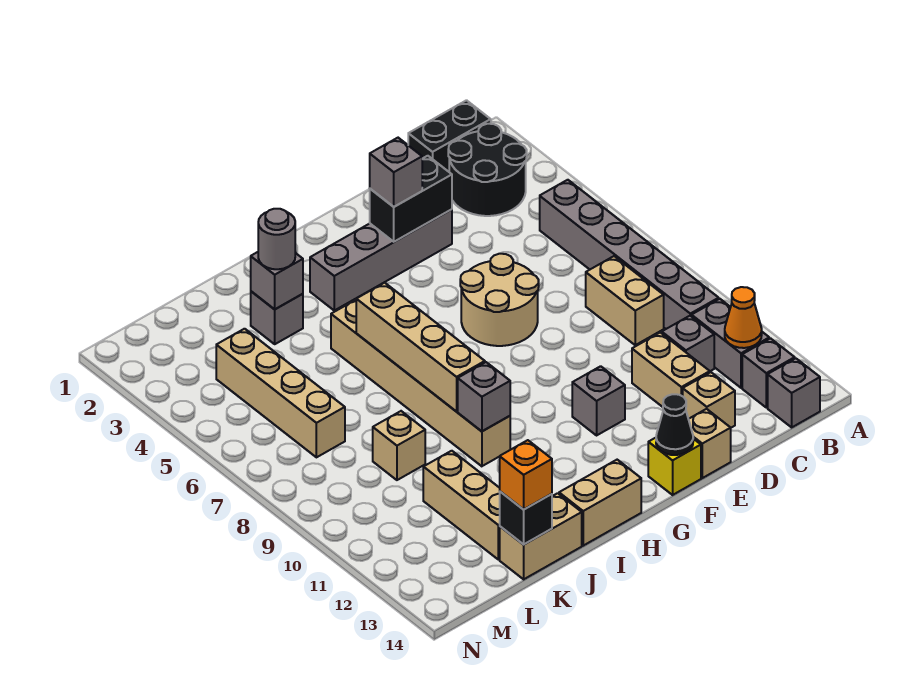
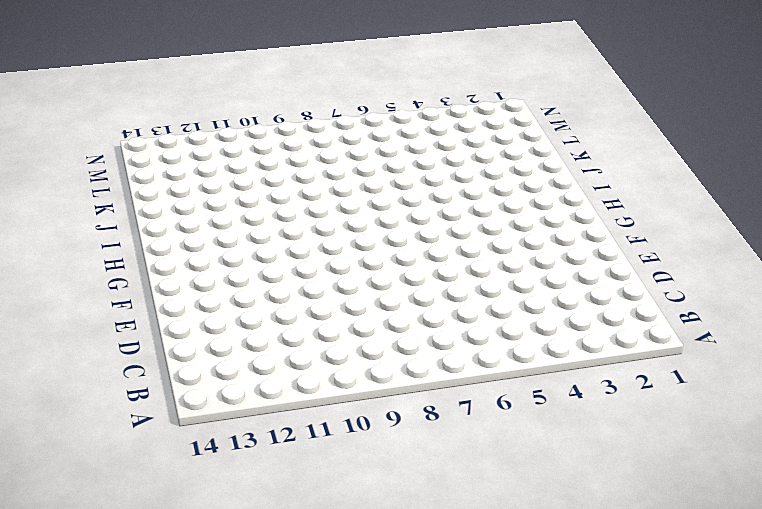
none -> black 1x2 brick [408,100,491,172]
none -> black 2x2 round brick [448,124,527,216]
none -> grey 1x6 brick [540,180,719,329]
none -> grey 1x2 brick [692,299,769,388]

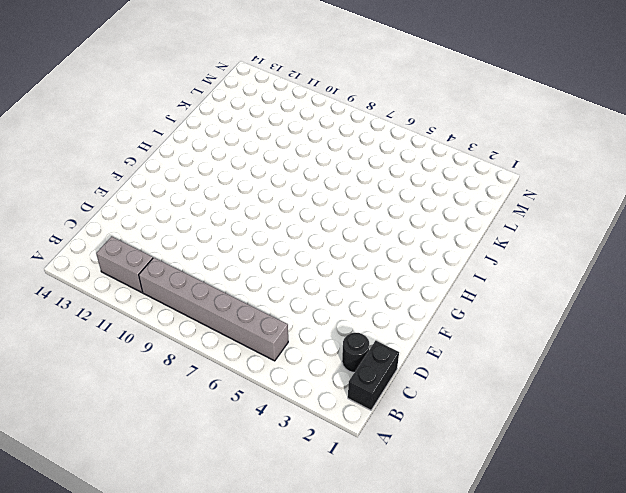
black 1x1 round brick [342,333,369,373] -> black 2x2 round brick [448,124,527,216]
none -> grey 1x1 brick [742,338,795,408]
none -> grey 1x1 brick [768,358,820,427]
none -> tan 1x2 brick [586,256,664,345]
none -> grey 1x1 brick [662,316,714,371]

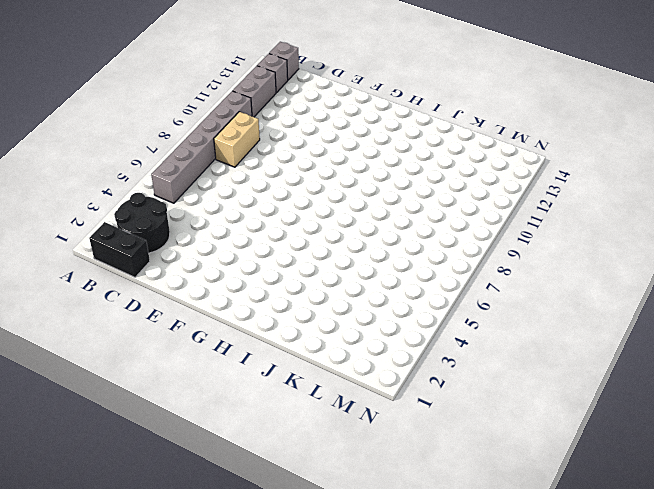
none -> grey 1x1 brick [662,316,714,371]
none -> tan 1x2 brick [632,332,710,407]
none -> tan 1x1 brick [683,372,735,428]
none -> grey 1x4 brick [310,209,452,310]

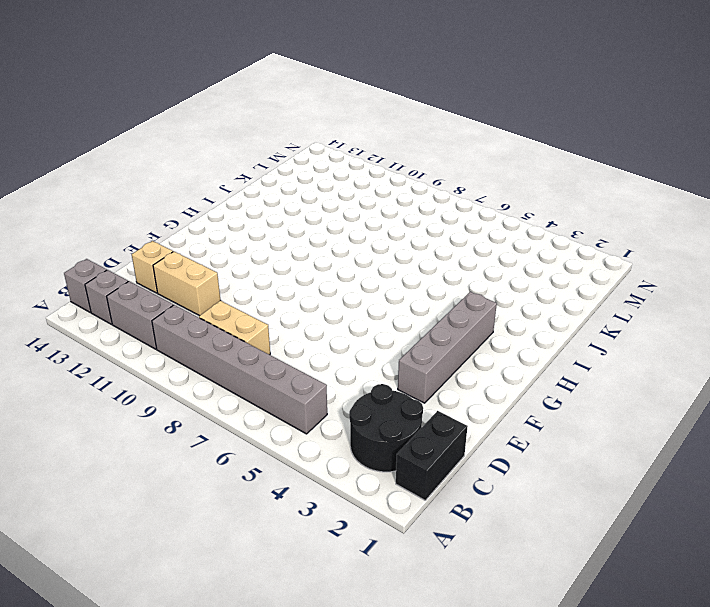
none -> grey 1x1 brick [662,316,714,371]
none -> tan 2x2 round brick [460,254,539,346]
none -> tan 1x1 brick [689,409,731,478]
none -> grey 1x1 brick [572,366,625,435]

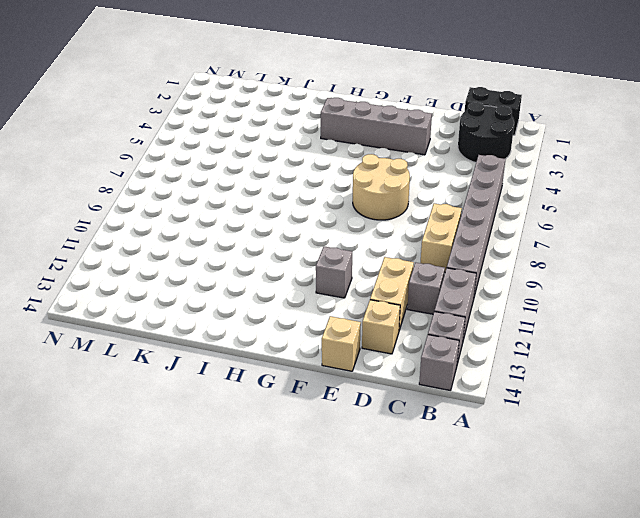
none -> yellow 1x1 brick [648,438,701,495]
none -> tan 1x2 brick [559,460,641,546]
none -> tan 1x6 brick [331,300,510,466]
none -> grey 1x1 brick [251,291,303,344]

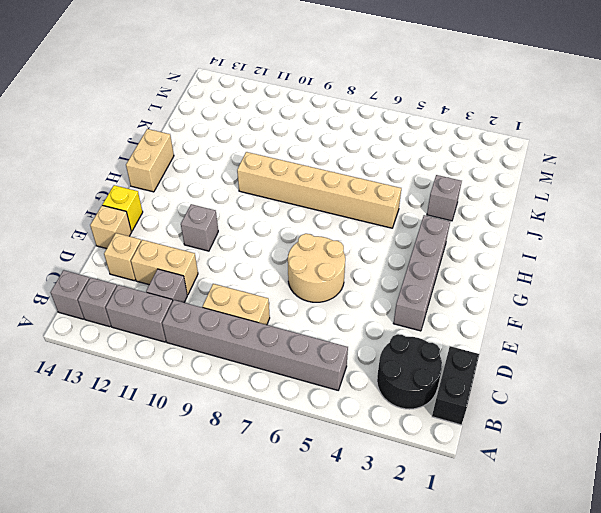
none -> tan 1x2 brick [500,493,582,579]
none -> tan 1x1 brick [373,411,425,480]
none -> tan 1x3 brick [423,451,500,559]
none -> tan 1x4 brick [216,329,345,457]

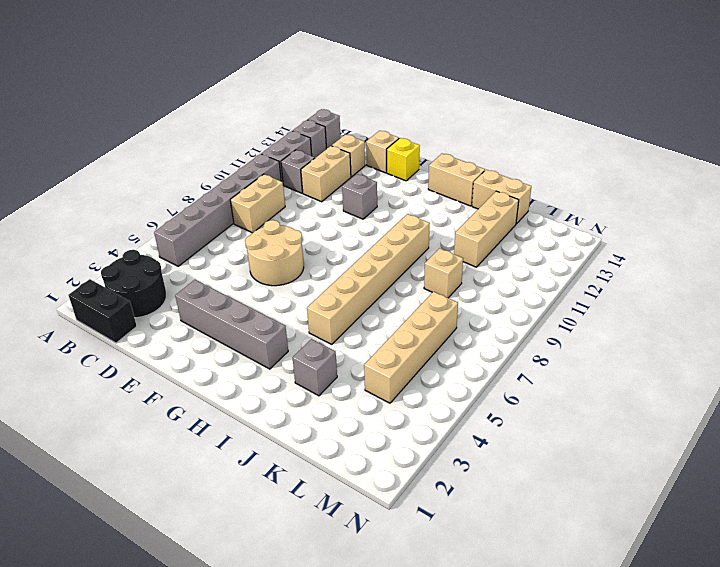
none -> orange 1x1 cone [725,287,762,348]
none -> black 1x2 brick [370,156,452,242]
none -> black 1x1 cone [656,394,693,455]
none -> tan 1x4 brick [356,283,485,411]

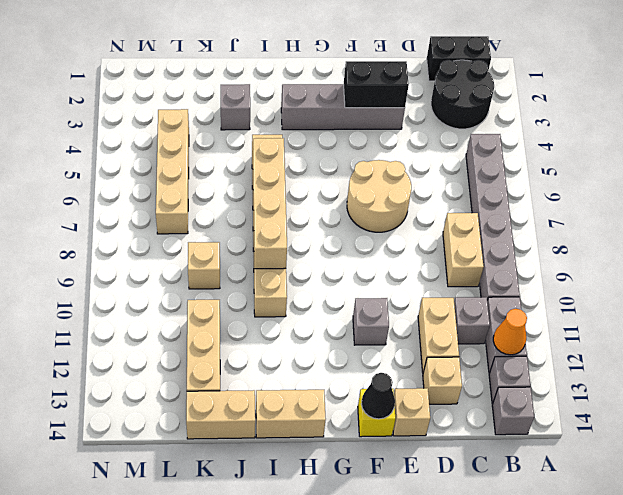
none -> grey 1x1 brick [458,362,510,431]
none -> grey 1x1 brick [251,252,303,309]
none -> black 1x1 brick [500,492,552,545]
none -> grey 1x1 brick [370,138,422,207]

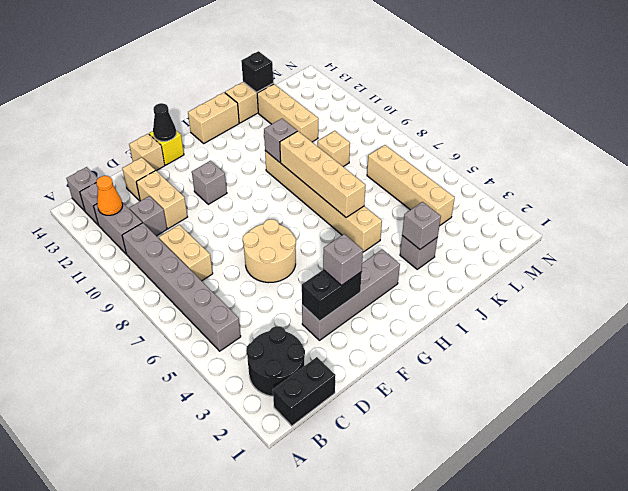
none -> grey 1x1 round brick [258,209,295,269]
none -> orange 1x1 brick [500,440,552,510]

